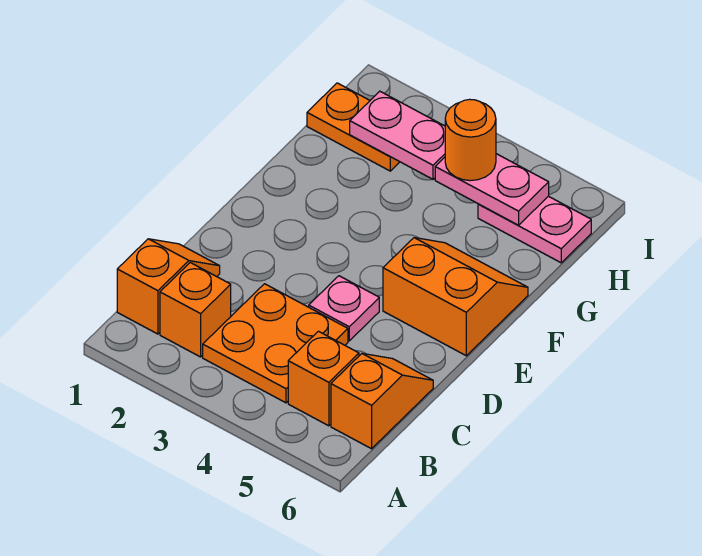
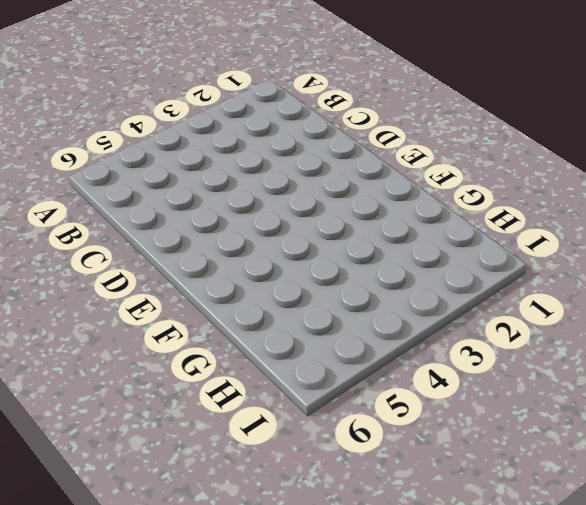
none -> orange 1x2 slope [117,239,220,334]
none -> orange 1x1 brick [160,263,231,357]
none -> orange 2x2 plate [203,284,348,403]

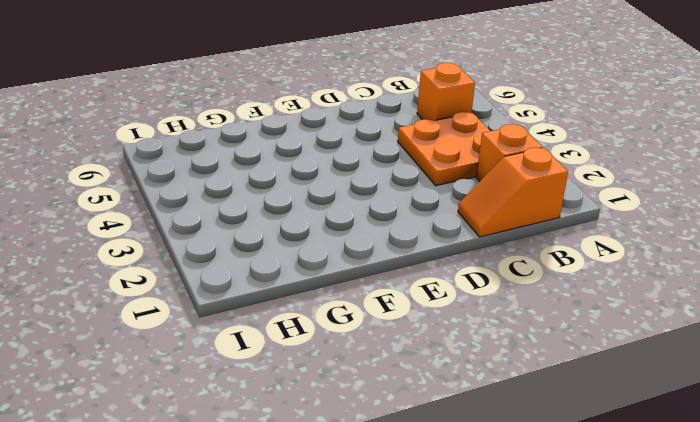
none -> orange 1x2 slope [331,354,433,449]
none -> pink 1x1 plate [309,276,379,341]
none -> orange 2x2 slope [383,238,528,356]

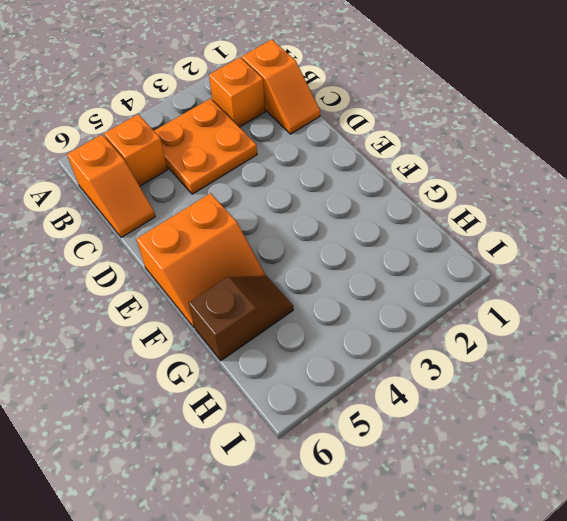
brown 1x2 slope [189,276,293,361] -> none
none -> pink 1x1 plate [309,276,379,341]
none -> orange 1x2 plate [307,83,399,171]
none -> pink 1x2 plate [478,196,591,263]

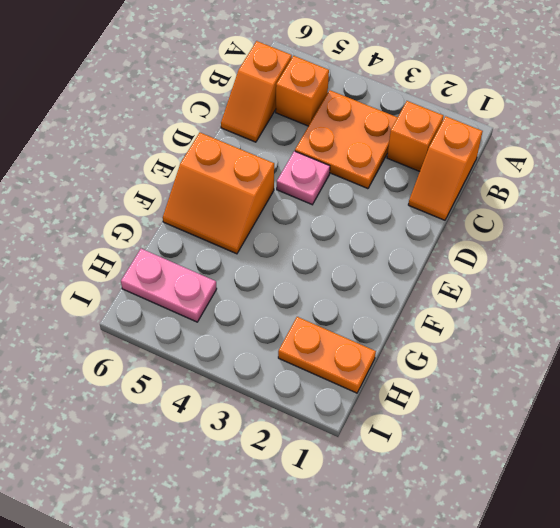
none -> pink 1x2 plate [350,91,445,179]
none -> pink 1x2 plate [435,154,549,225]
none -> orange 1x1 round brick [445,99,496,181]

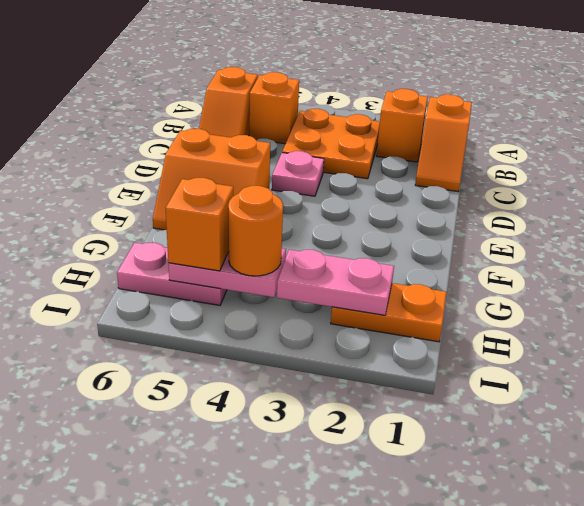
orange 1x1 brick [166,178,233,271] -> none

